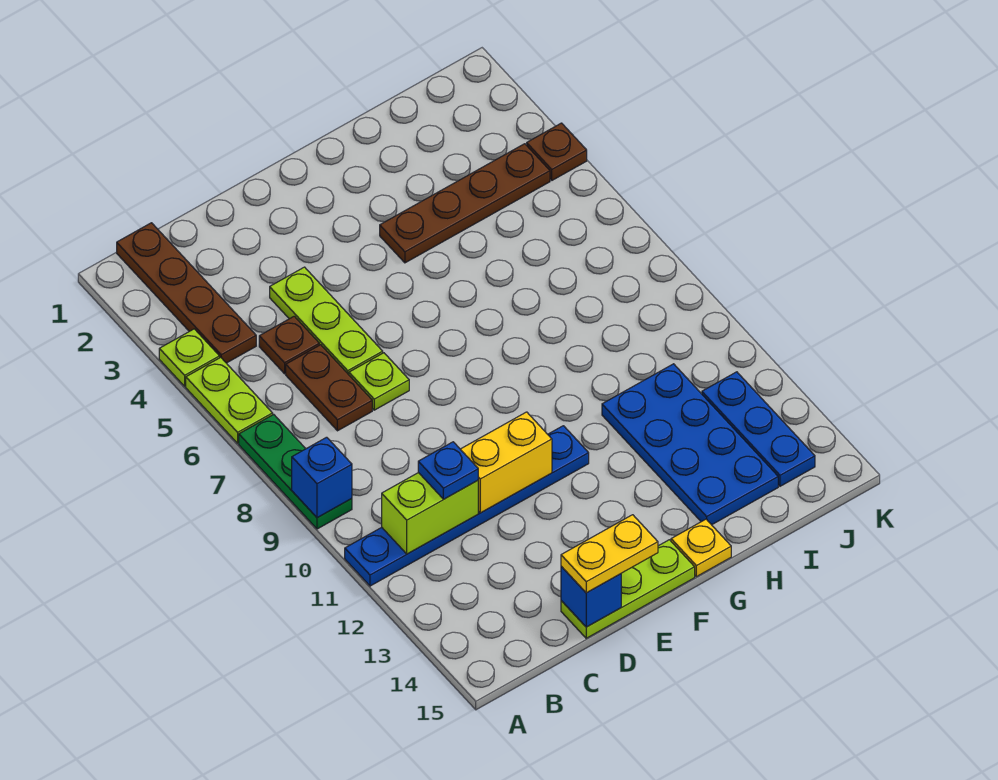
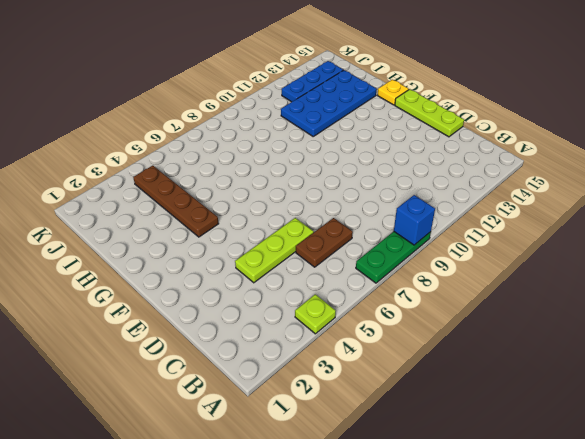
none -> lime 1x2 plate [186,357,273,443]
none -> blue 1x6 plate [345,426,589,586]
none -> brown 1x4 plate [117,223,256,363]

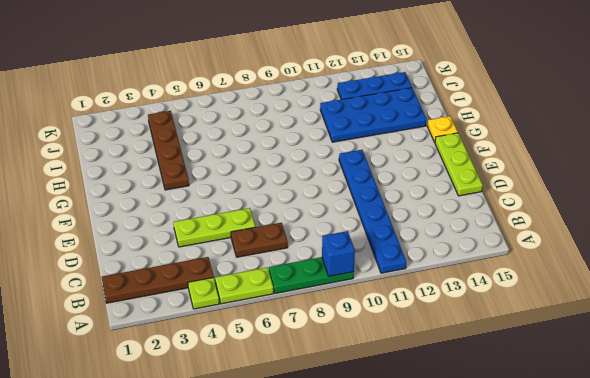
none -> brown 1x1 plate [259,316,319,374]
none -> lime 1x1 plate [349,353,409,410]
none -> brown 1x1 plate [527,123,587,180]

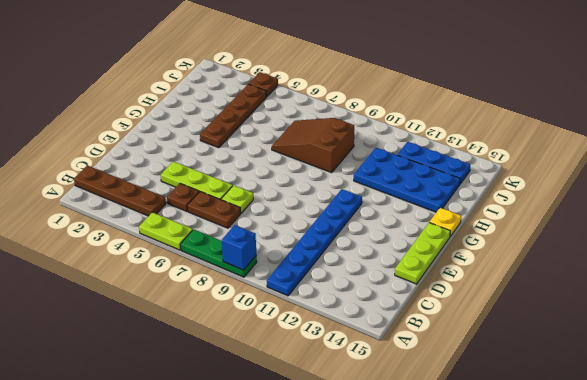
brown 2x3 slope [272,118,354,173] -> none
none -> lime 1x1 plate [159,329,220,386]
none -> lime 1x2 brick [382,473,478,554]
none -> yellow 1x2 brick [461,412,552,513]

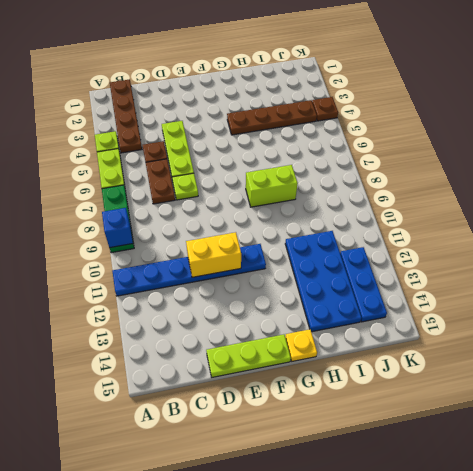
lime 1x2 brick [246,165,298,207] -> lime 1x2 brick moved to [382,473,478,554]
none -> blue 1x1 brick [561,566,621,627]
none -> blue 1x1 plate [418,442,478,499]
none -> yellow 1x2 plate [561,515,658,593]

